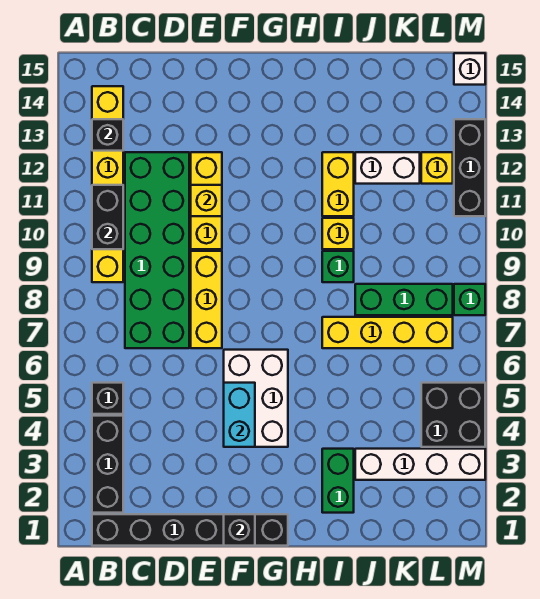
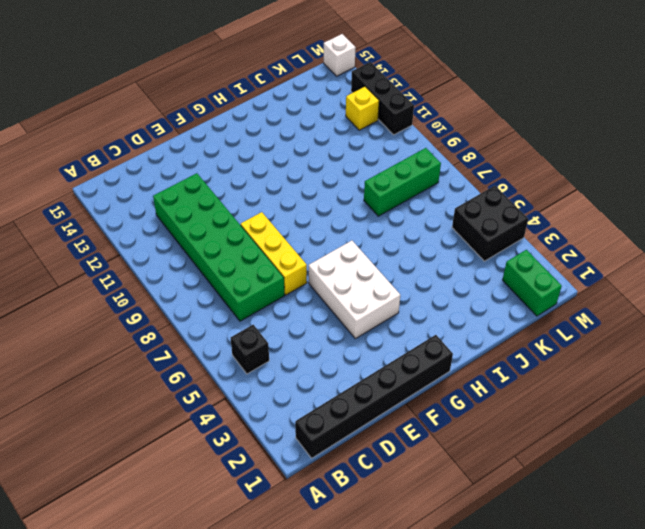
green 1x2 brick [503,250,562,316] -> green 1x2 brick moved to [322,449,354,513]
none -> black 1x3 brick [92,416,123,513]
none -> yellow 1x6 brick [92,86,123,282]
none -> yellow 1x3 brick [191,152,222,249]

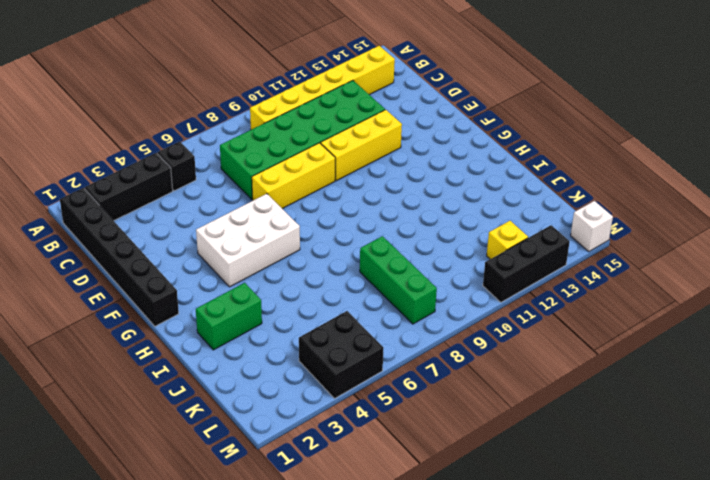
none -> yellow 1x4 brick [322,317,453,348]
none -> green 1x1 brick [322,251,354,282]
none -> yellow 1x1 brick [322,218,354,249]

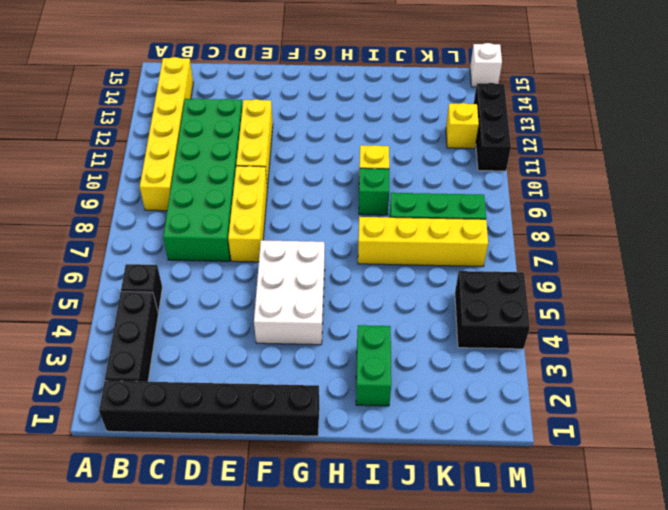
none -> yellow 1x2 brick [322,152,354,216]
none -> white 1x4 brick [355,449,485,480]
none -> white 1x2 brick [355,152,420,184]

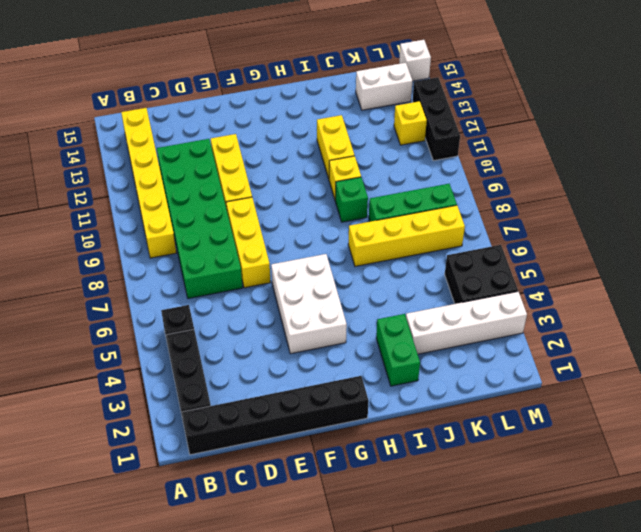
white 1x2 brick [356,63,413,110] -> white 1x2 brick moved to [355,152,420,184]
none -> green 1x1 brick [454,284,485,315]
none -> black 1x2 brick [92,185,123,249]
none -> black 1x1 brick [92,119,123,151]

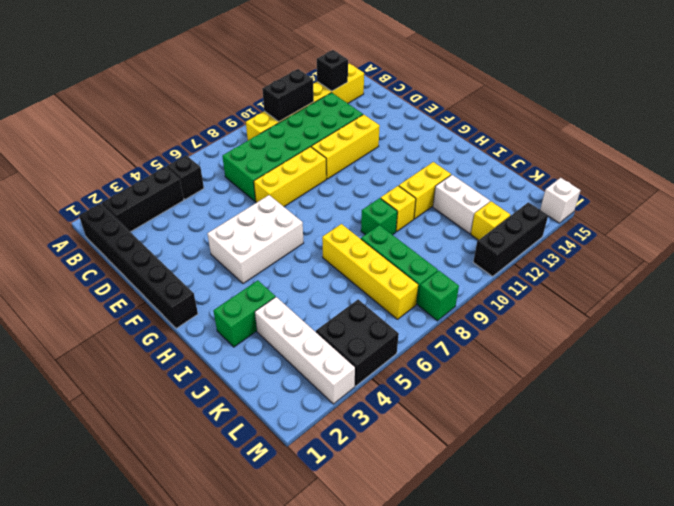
none -> yellow 1x1 brick [191,185,222,216]
none -> black 1x1 brick [224,514,255,546]
none -> cyan 1x2 brick [224,383,255,447]

